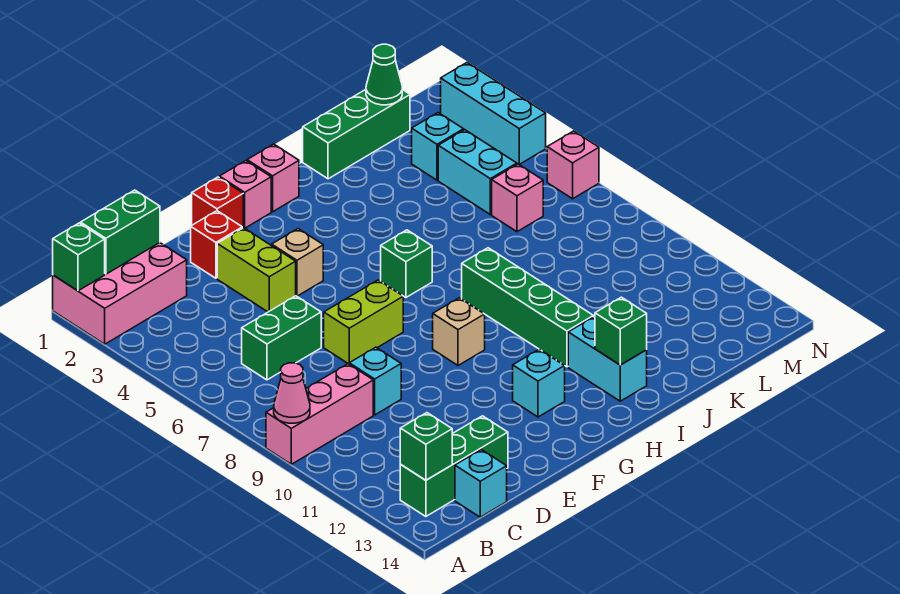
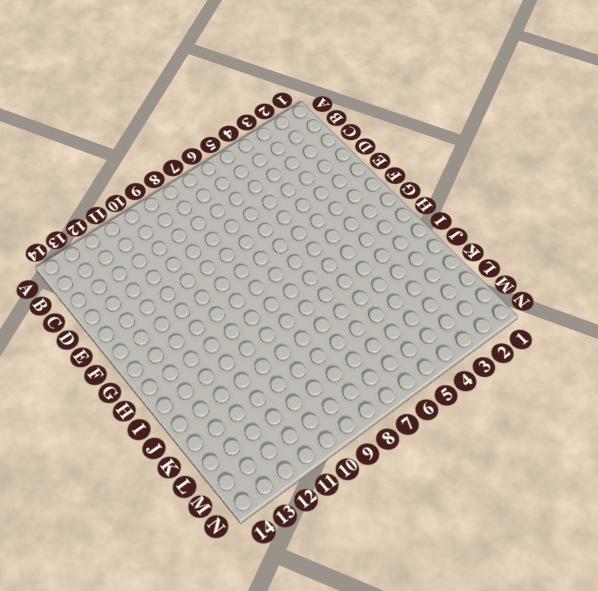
none -> pink 2x3 brick [53,243,187,344]
none -> pink 1x3 brick [266,364,373,464]
none -> green 1x3 brick [400,416,508,517]
none -> green 1x2 brick [242,296,321,380]

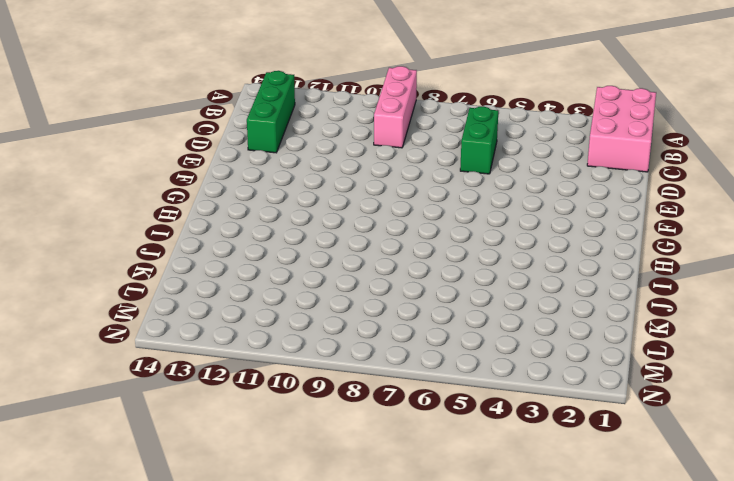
none -> cyan 1x1 brick [455,450,507,517]
none -> cyan 1x1 brick [349,347,401,415]
none -> red 1x1 brick [191,211,242,278]
none -> lime 1x2 brick [217,228,296,312]

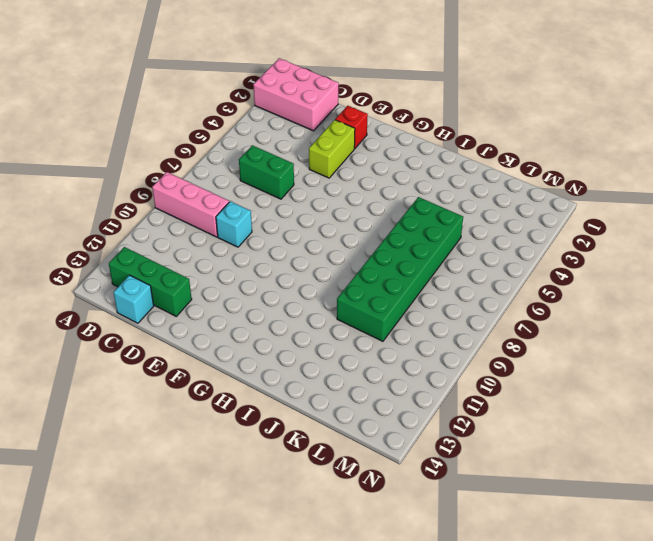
green 2x6 brick [337,197,463,341] -> none
none -> lime 1x2 brick [324,280,403,364]
none -> red 1x1 brick [192,177,243,228]
none -> tan 1x1 brick [272,229,323,296]
none -> pink 1x1 brick [219,161,271,228]

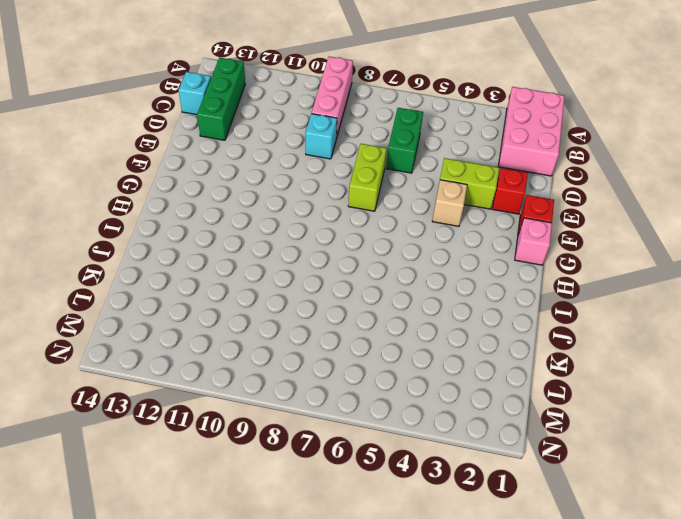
none -> tan 1x1 brick [433,298,485,365]
none -> cyan 1x1 brick [513,349,565,417]
none -> pink 1x1 brick [247,144,299,212]
none -> green 1x1 brick [381,230,432,298]

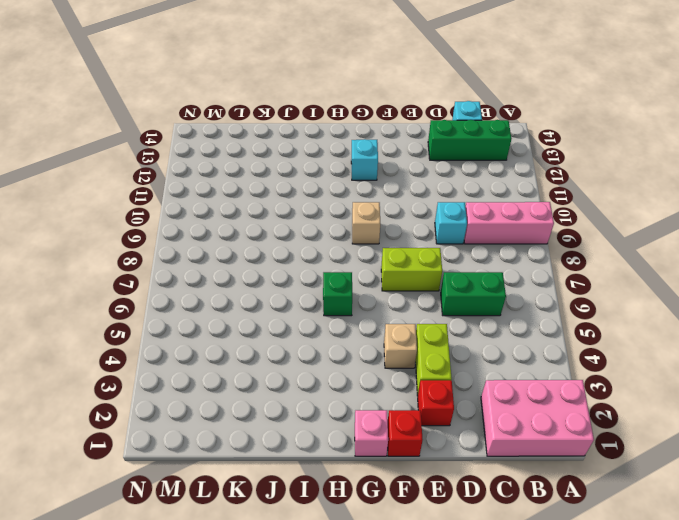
none -> pink 1x1 brick [247,144,299,212]
none -> green 1x4 brick [462,248,593,367]
none -> cyan 1x2 brick [568,316,647,401]
none -> green 1x3 brick [303,90,410,179]

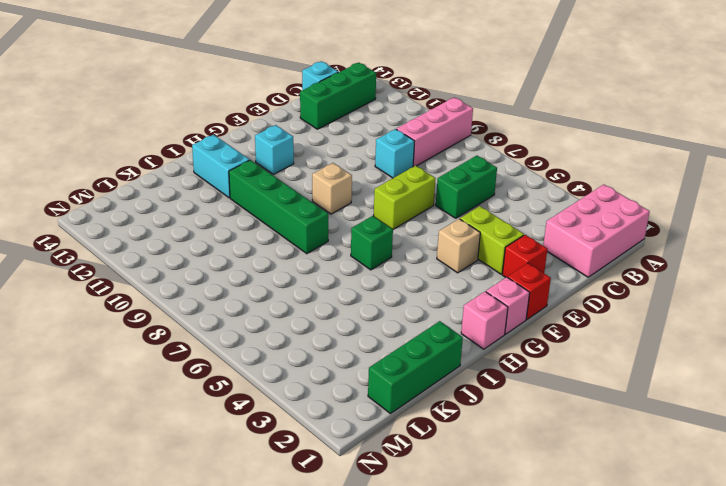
none -> cyan 1x1 brick [412,113,463,180]
none -> cyan 1x2 brick [438,130,517,214]
none -> pink 1x1 brick [492,164,543,232]
none -> cyan 1x3 brick [441,63,546,164]

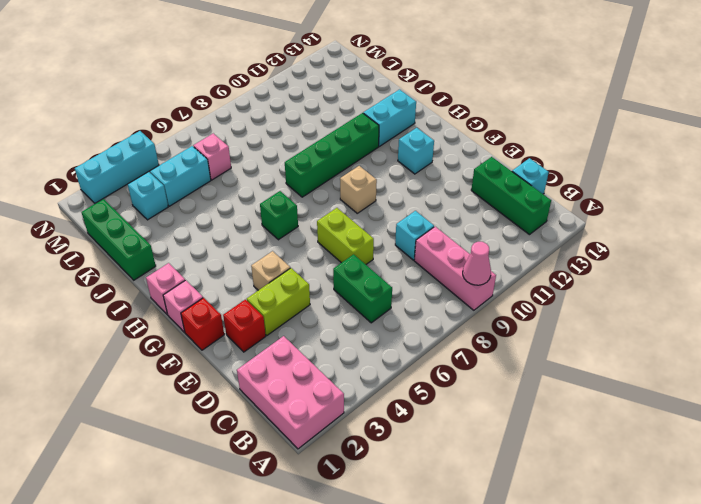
none -> pink 1x1 brick [547,131,599,199]
none -> green 1x1 brick [53,223,105,291]
none -> green 1x2 brick [81,190,160,274]
none -> green 1x1 brick [400,413,452,480]

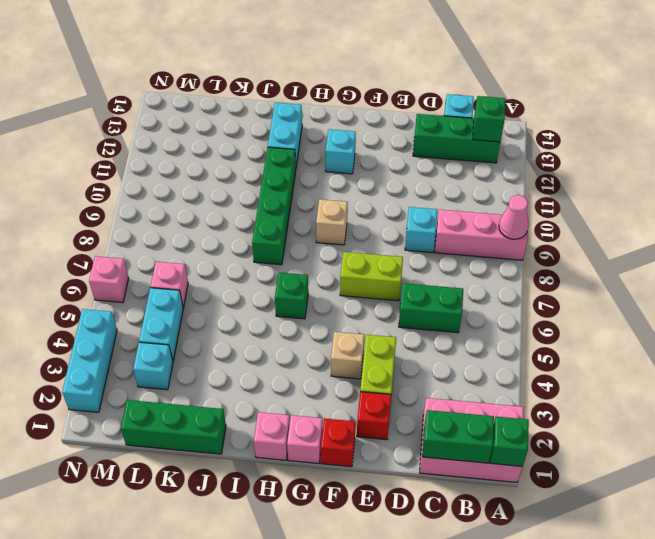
none -> green 1x1 brick [595,297,647,365]
none -> green 1x1 cone [366,44,402,105]

